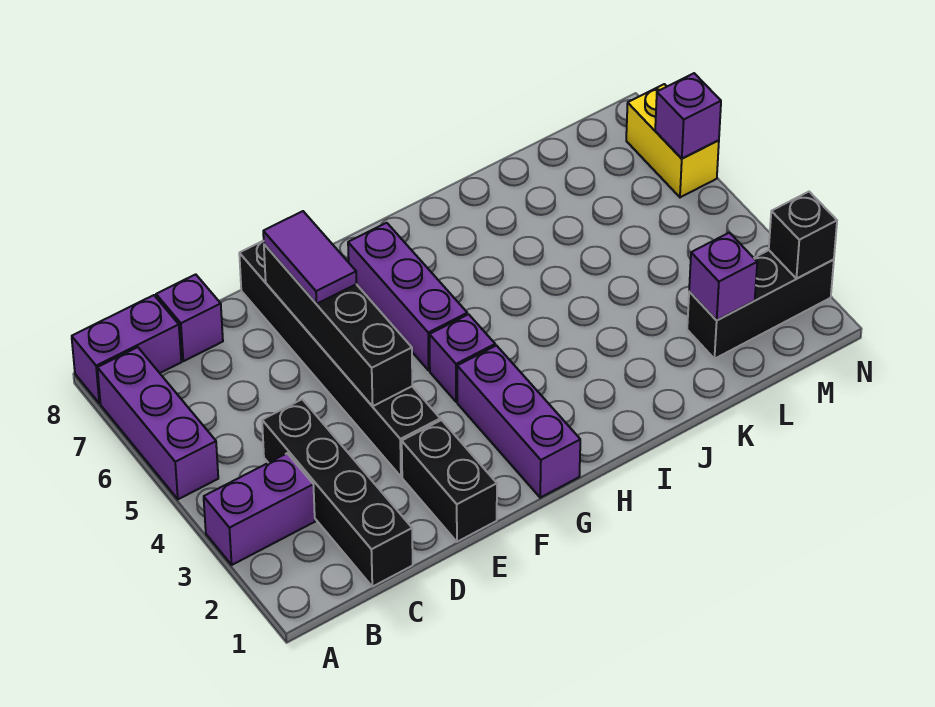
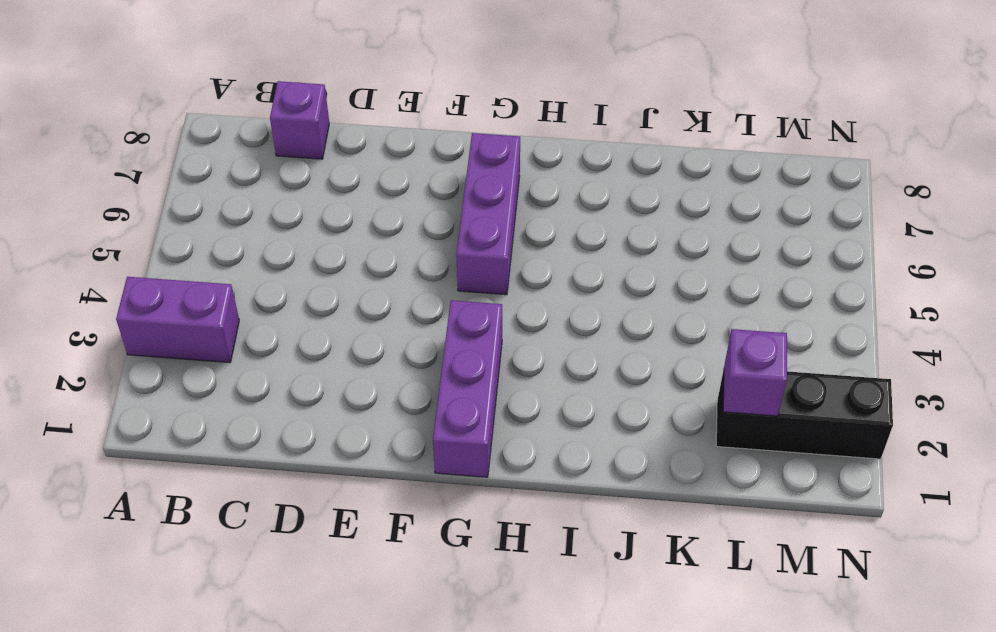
none -> purple 1x3 brick [97,347,218,499]
none -> purple 1x2 brick [72,295,181,403]
none -> black 1x4 brick [262,399,413,587]

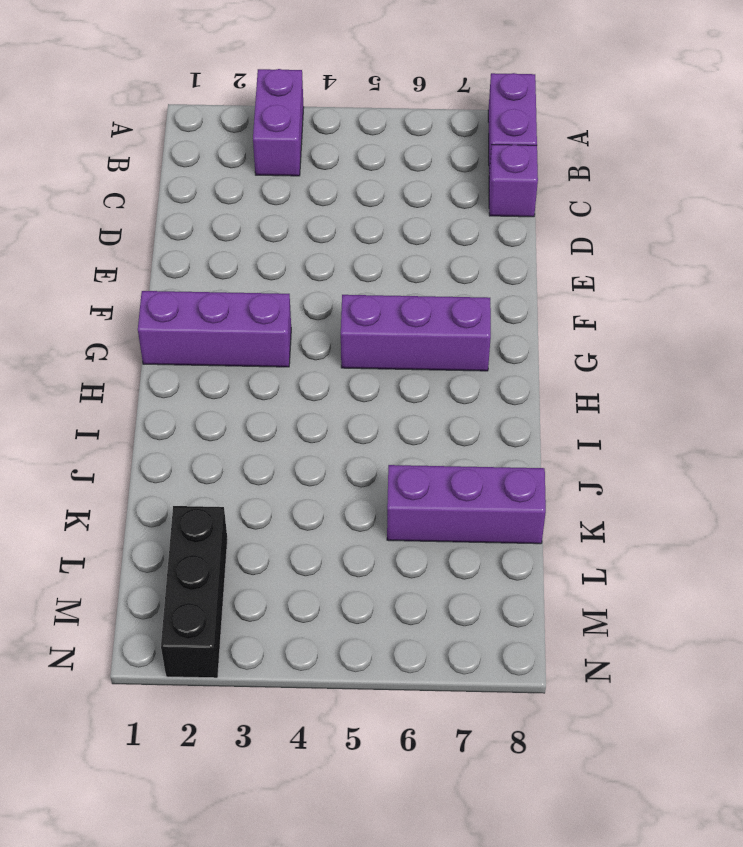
purple 1x3 brick [387,465,546,544] -> purple 1x3 brick moved to [97,347,218,499]
none -> black 1x4 brick [262,399,413,587]
none -> black 1x2 brick [402,420,497,542]
none -> black 1x6 brick [239,241,440,477]

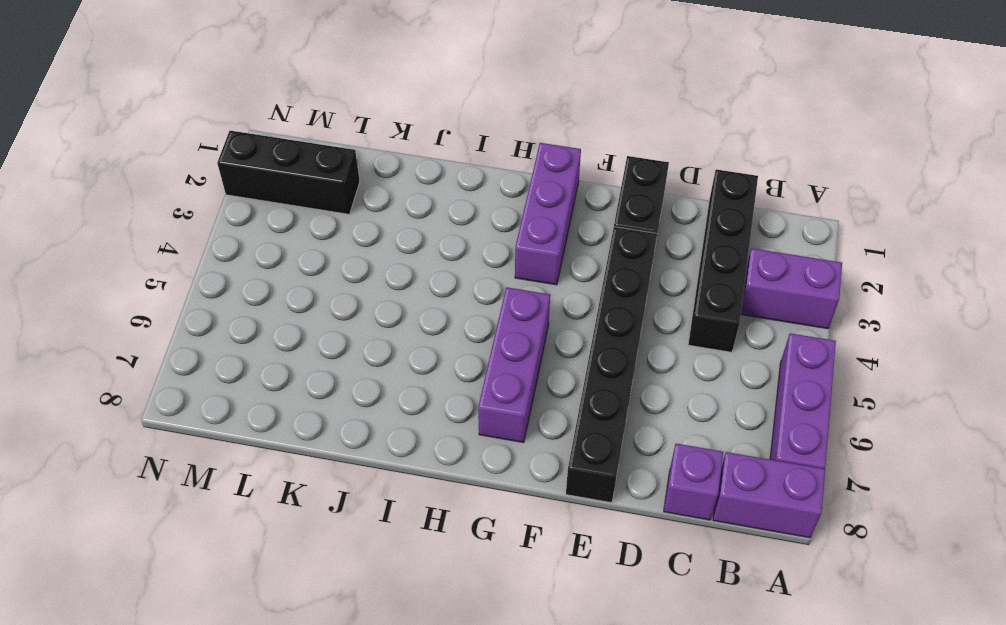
none -> purple 1x1 brick [430,314,495,402]
none -> yellow 1x2 brick [626,84,719,197]
none -> black 1x4 brick [264,244,412,406]

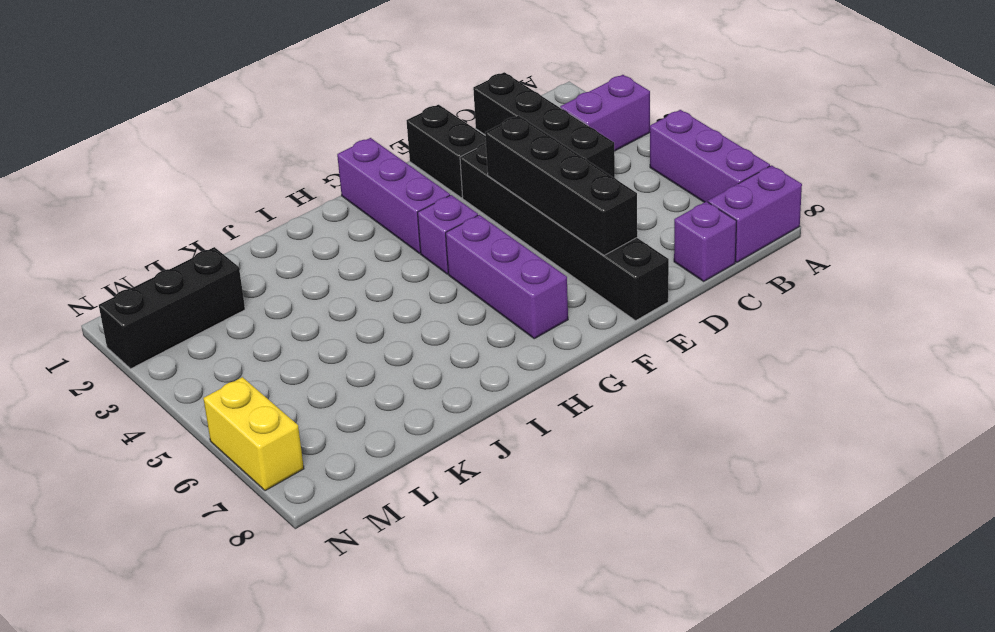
none -> purple 1x1 brick [689,233,757,320]
none -> black 1x1 brick [769,192,837,279]
none -> purple 1x1 brick [655,73,721,159]

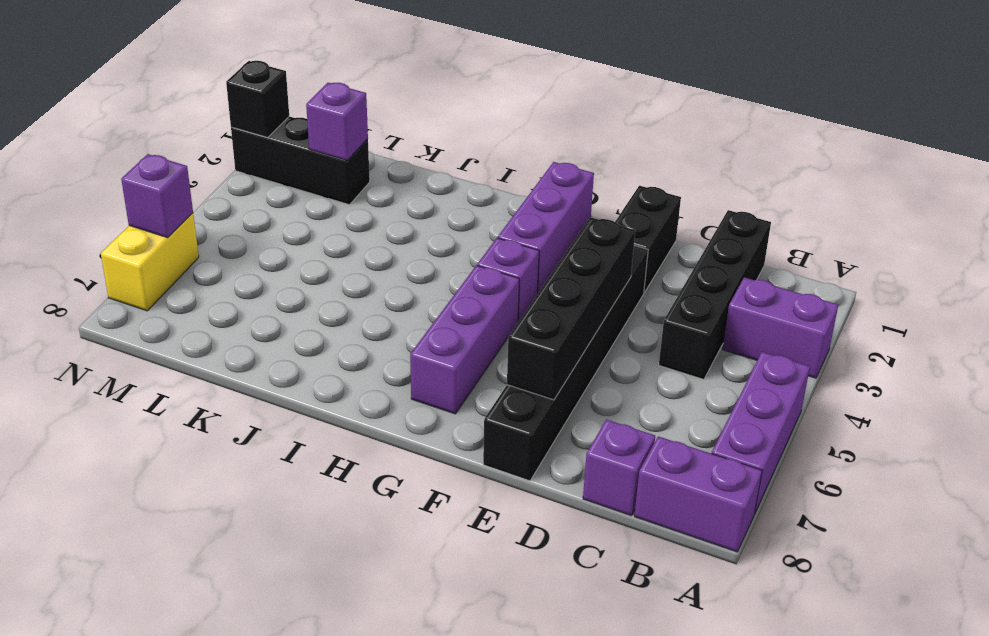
none -> purple 1x2 tile [263,211,356,304]

